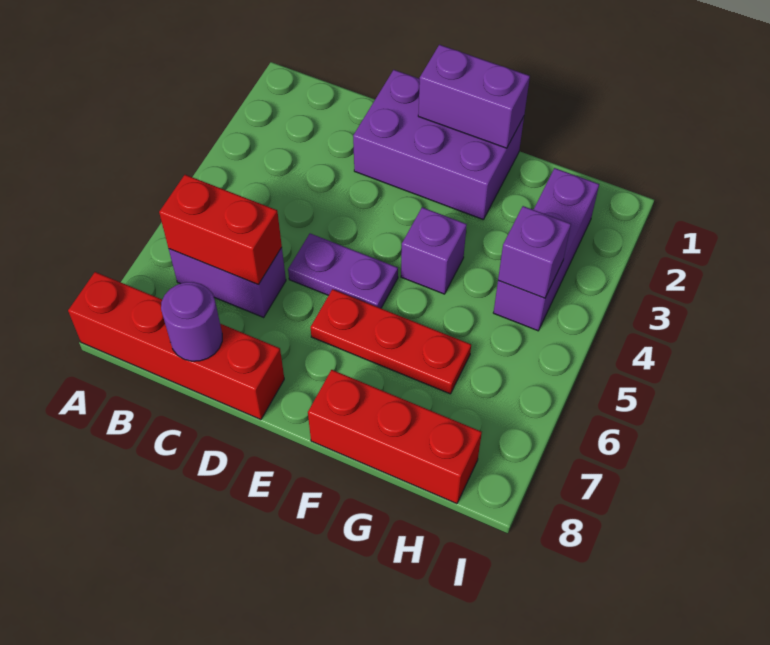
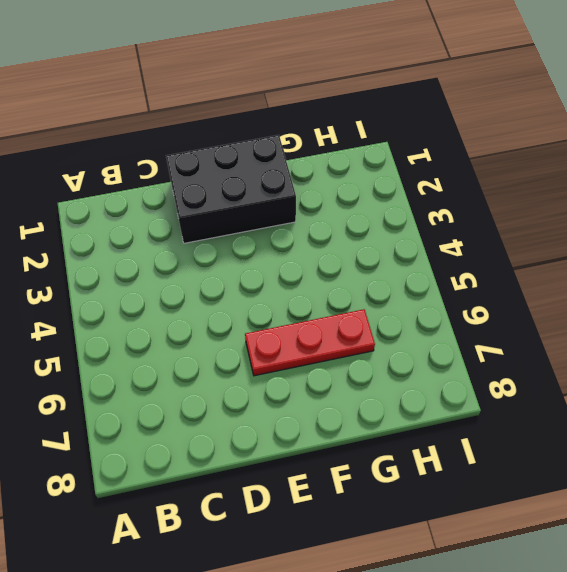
black 2x3 brick [166,135,296,243] -> purple 2x3 brick [353,70,524,220]
none -> red 1x4 brick [68,272,284,419]
none -> purple 1x2 brick [169,248,286,317]
none -> purple 1x2 plate [288,233,398,308]

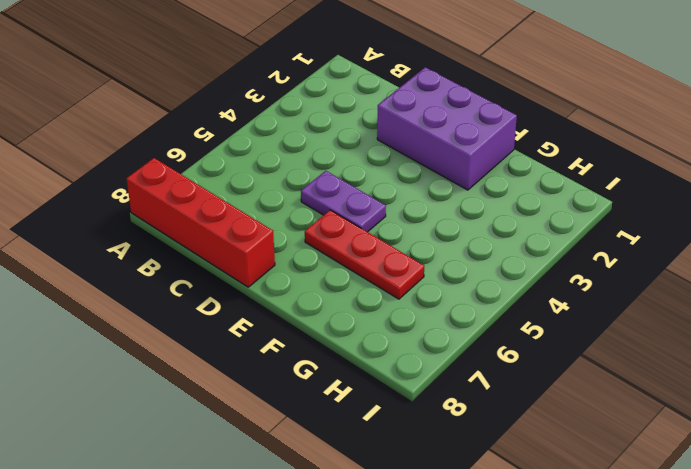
none -> purple 1x2 brick [169,248,286,317]
none -> purple 1x1 brick [401,207,467,294]
none -> red 1x3 brick [308,370,482,504]

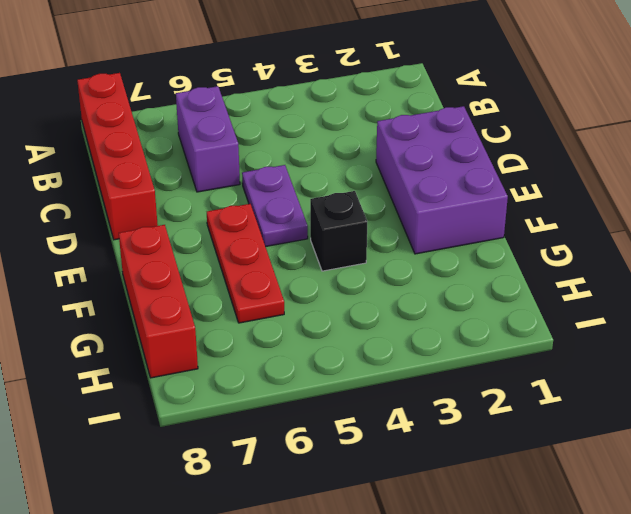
black 1x1 brick [310,191,367,271] -> purple 1x1 brick [401,207,467,294]
none -> purple 1x3 brick [493,168,599,331]
none -> red 1x2 brick [159,175,282,285]
none -> purple 1x1 round brick [161,282,222,361]

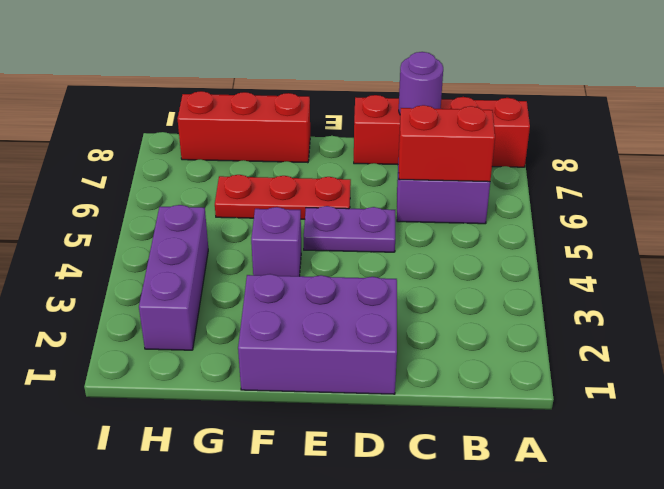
none -> purple 1x2 brick [418,45,530,148]
none -> purple 1x1 brick [498,206,571,298]

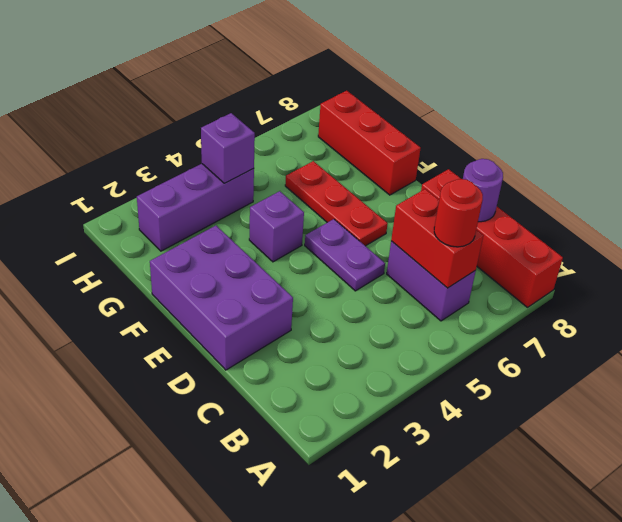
red 1x1 round brick [434,179,483,247] -> none
none -> purple 1x2 brick [418,45,530,148]

